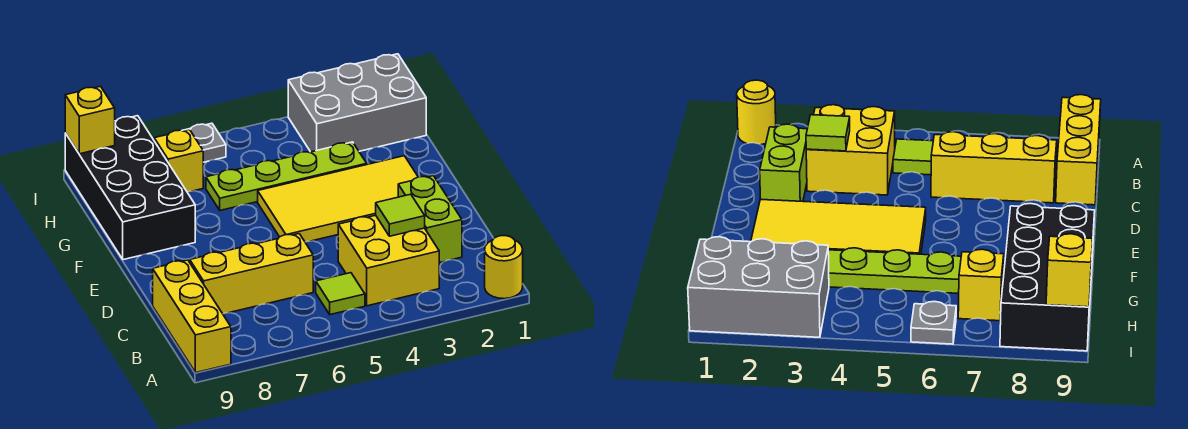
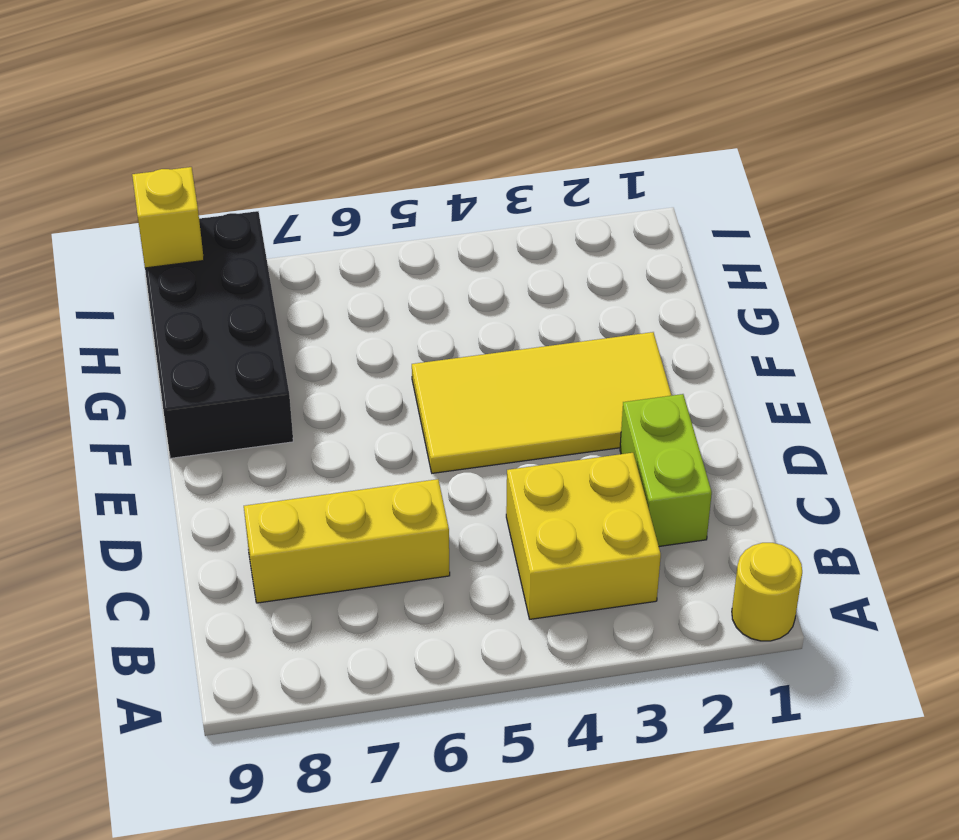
none -> yellow 1x3 brick [153,260,231,373]
none -> lime 1x1 tile [316,273,365,315]
none -> lime 1x4 plate [206,142,367,210]

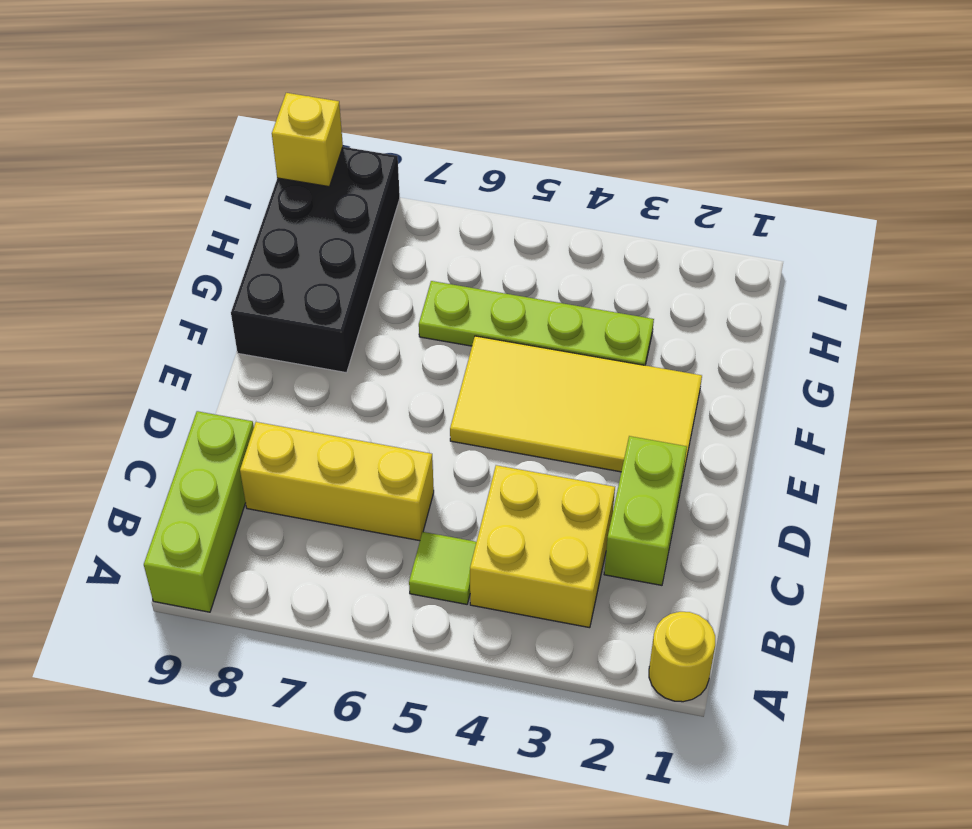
lime 1x3 brick [144,411,254,612] -> yellow 1x3 brick [153,260,231,373]
none -> grey 2x3 brick [288,54,426,152]
none -> yellow 1x1 brick [154,129,203,192]
none -> grey 1x1 plate [182,123,226,162]

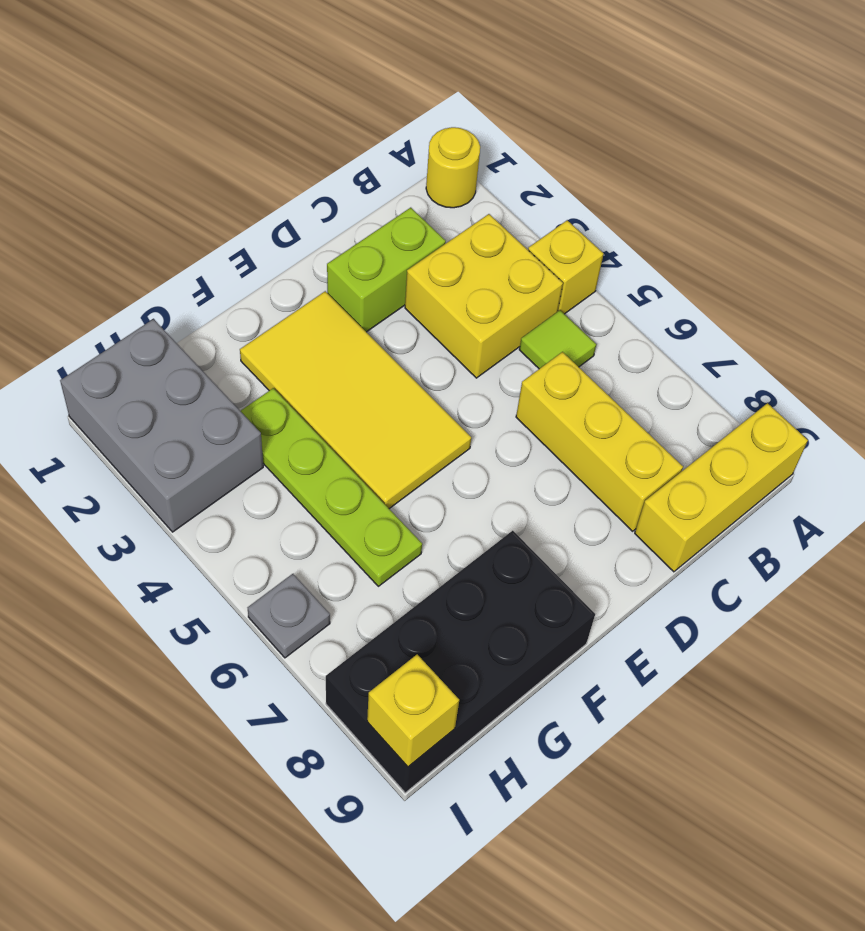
yellow 1x1 brick [528,220,603,314] -> yellow 1x1 brick moved to [154,129,203,192]
none -> lime 1x1 tile [376,194,425,236]

